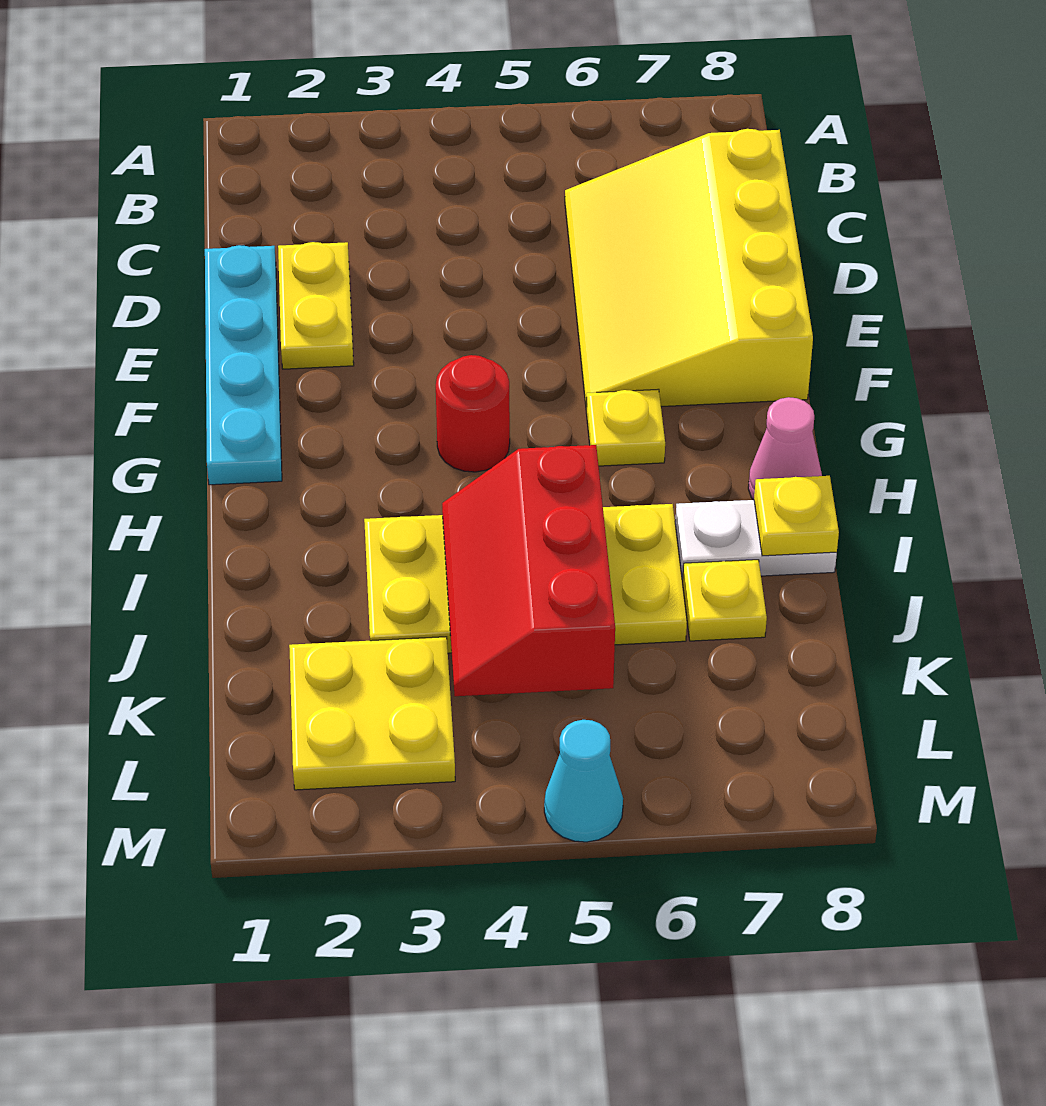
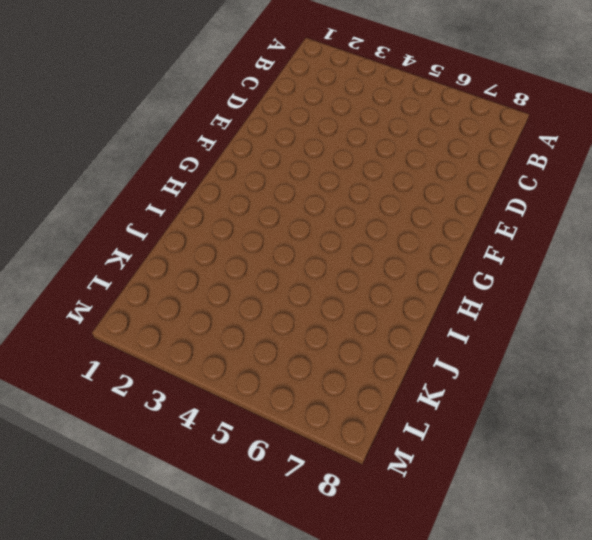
none -> yellow 3x4 slope [565,129,813,407]
none -> cyan 1x4 plate [205,245,282,485]
none -> yellow 1x2 plate [278,242,354,369]

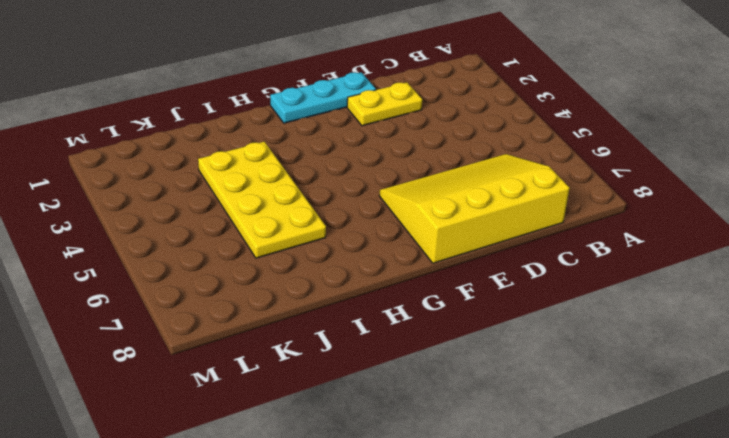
cyan 1x3 plate [270,72,376,123] -> cyan 1x4 plate [205,245,282,485]
none -> red 1x1 round brick [436,355,510,472]
none -> yellow 1x1 plate [586,389,665,466]
none -> pink 1x1 cone [748,397,822,500]

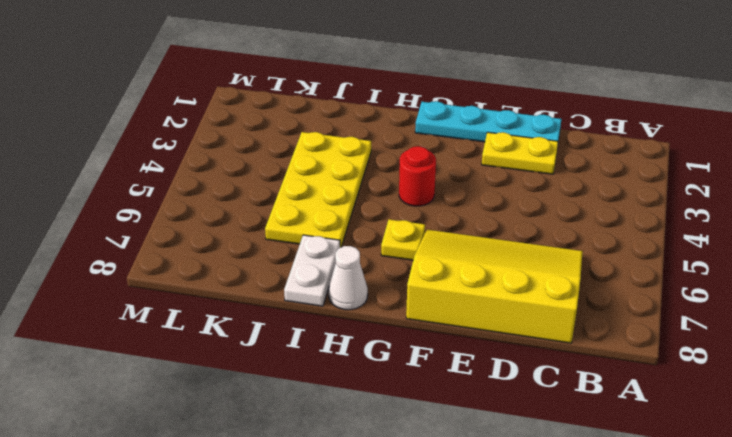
white 1x1 cone [329,246,368,310] -> pink 1x1 cone [748,397,822,500]
none -> yellow 1x1 plate [683,560,767,641]
none -> yellow 2x2 plate [289,637,455,790]
none -> cyan 1x1 cone [544,720,623,842]

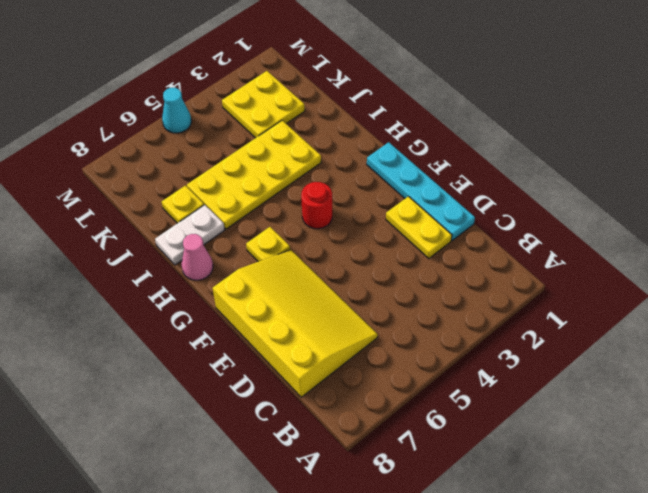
none -> red 2x3 slope [442,445,615,696]
none -> yellow 1x1 plate [754,476,839,556]

